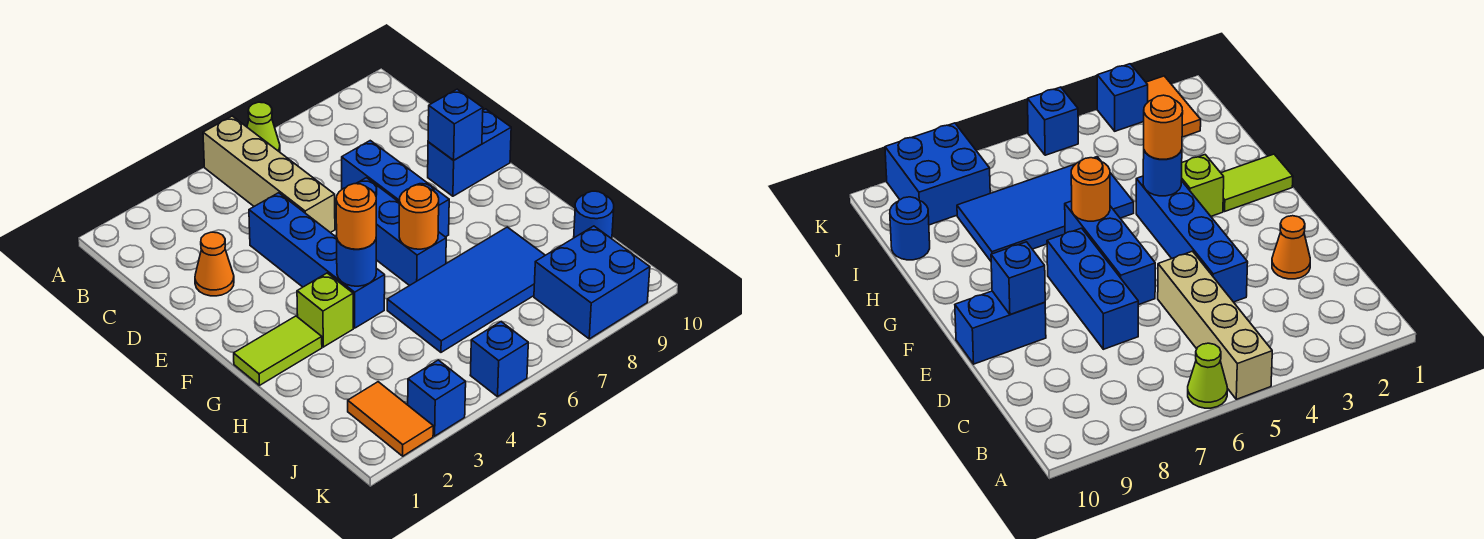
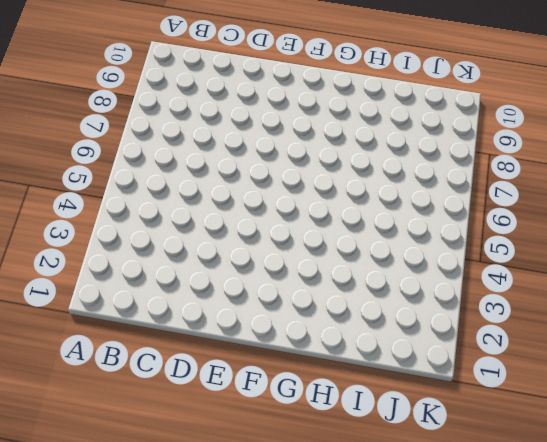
none -> tan 1x4 brick [203,116,335,233]
none -> lime 1x1 cone [247,102,280,152]
none -> orange 1x1 cone [195,232,234,296]

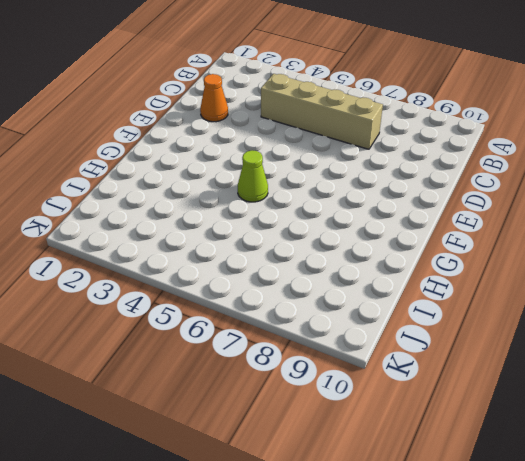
tan 1x4 brick [261,74,383,149] -> tan 1x4 brick turned to [203,116,335,233]
lime 1x1 cone [238,150,268,202] -> lime 1x1 cone moved to [247,102,280,152]
none -> blue 1x4 brick [249,193,385,328]
none -> blue 1x3 brick [342,141,449,237]
none -> blue 1x3 brick [356,178,446,286]

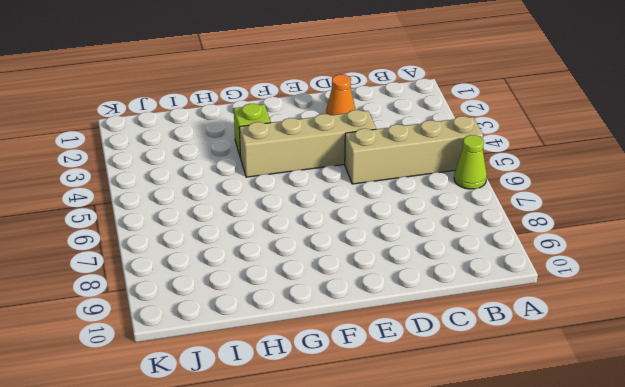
tan 1x4 brick [239,110,376,177] -> blue 1x4 brick [249,193,385,328]
none -> blue 1x3 brick [342,141,449,237]
none -> blue 1x3 brick [356,178,446,286]
none -> blue 1x2 brick [428,109,511,196]

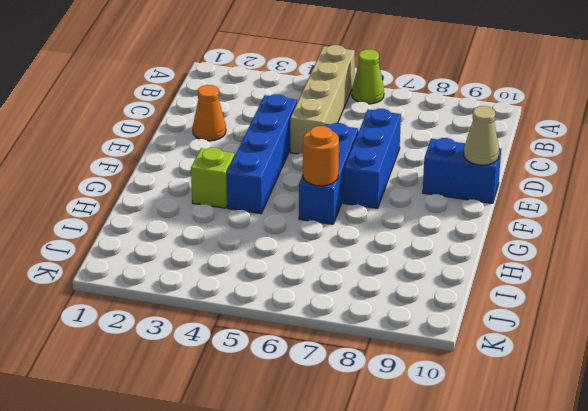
tan 1x1 cone [464,106,499,165] -> none
none -> lime 1x2 tile [234,316,322,385]
none -> blue 2x4 tile [387,227,545,352]
none -> blue 1x1 round brick [574,191,614,239]

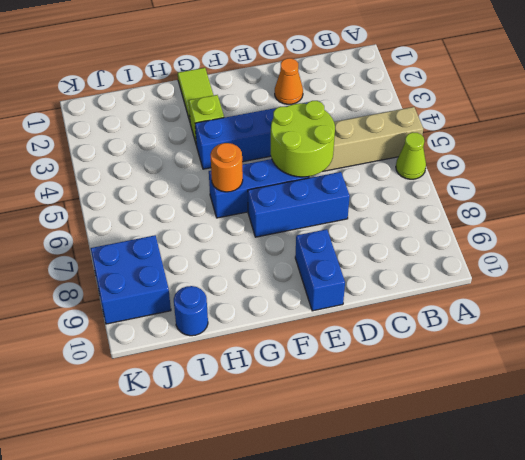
lime 2x2 round brick [271,101,335,177] -> none
none -> blue 2x4 tile [387,227,545,352]
none -> orange 1x2 tile [348,382,433,456]
none -> blue 1x1 brick [408,360,466,436]

